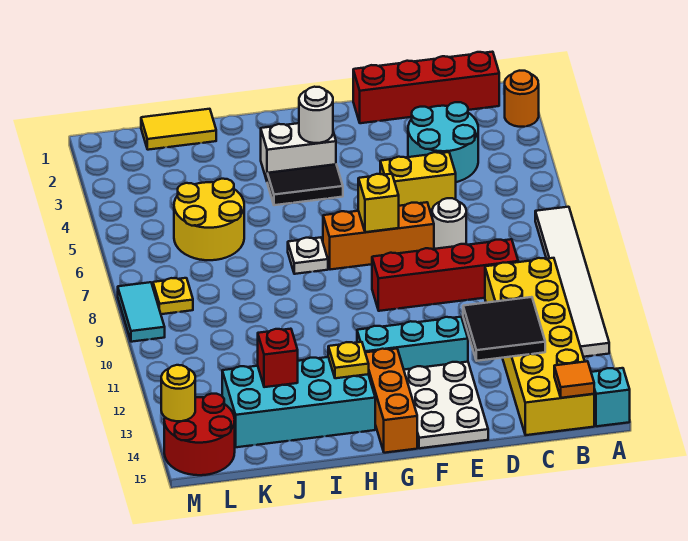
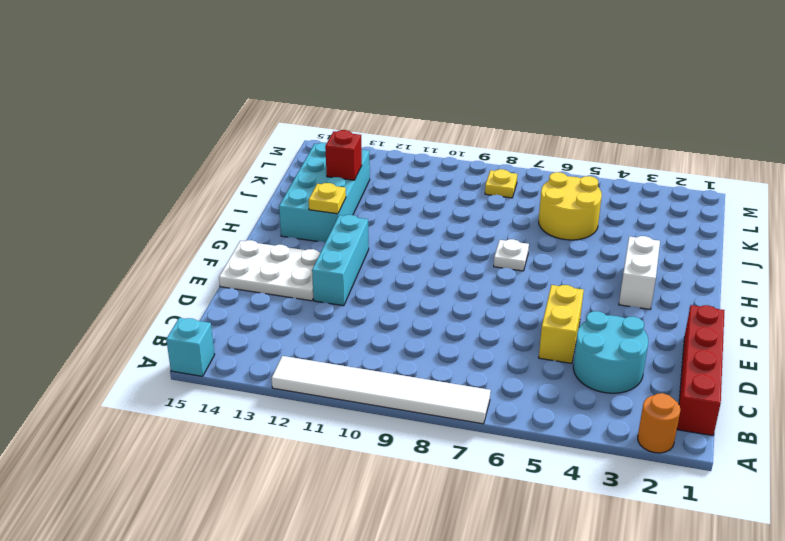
none -> yellow 2x6 brick [485,258,594,435]
none -> red 1x4 brick [372,239,518,311]
none -> white 1x1 round brick [432,198,466,249]

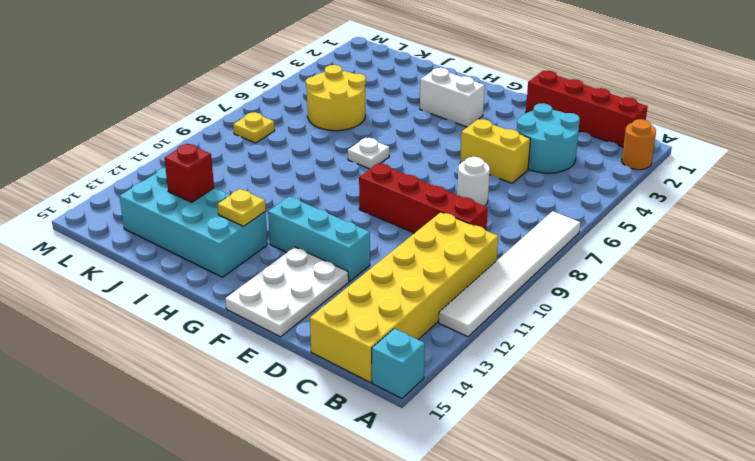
none -> orange 1x3 brick [323,202,434,270]
none -> black 1x2 tile [267,164,343,205]
none -> orange 1x3 brick [365,349,417,453]

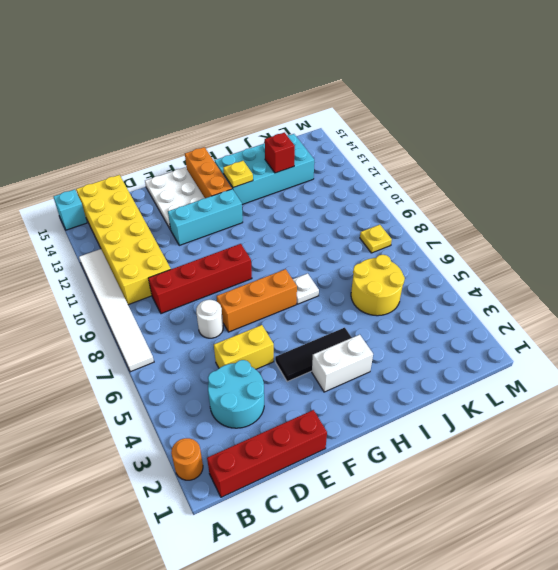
black 1x3 tile [275,328,352,382] -> black 1x2 tile [267,164,343,205]
none -> yellow 1x2 tile [141,109,216,150]
none -> red 2x2 round brick [164,394,235,475]
none -> cyan 1x2 tile [118,282,165,342]

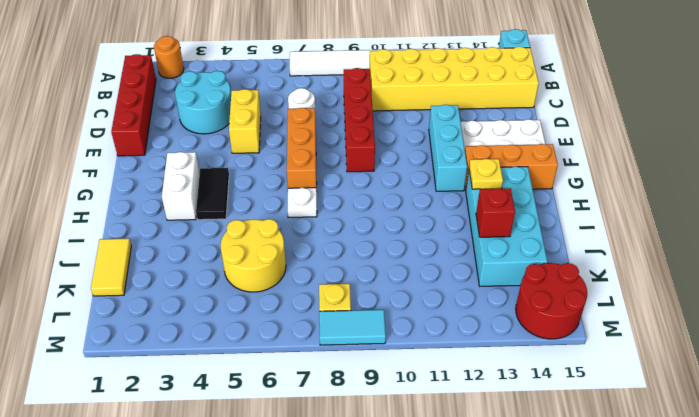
none -> orange 1x1 tile [554,361,594,398]
none -> black 2x2 tile [463,297,545,361]
none -> yellow 1x1 brick [358,174,399,232]

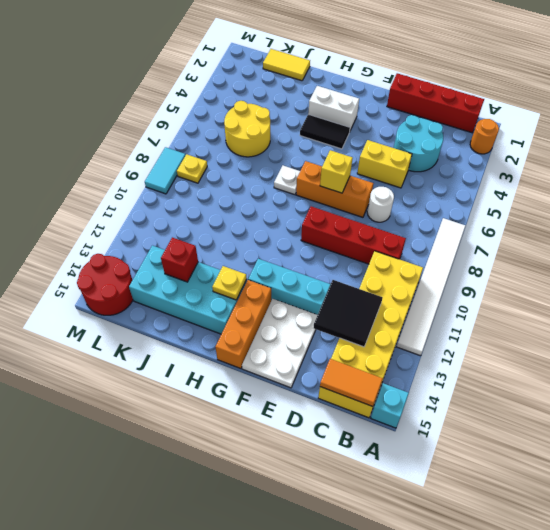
orange 1x2 tile [320,359,383,407] -> orange 1x1 tile [554,361,594,398]
none -> white 1x1 round brick [299,87,333,143]
none -> yellow 1x1 round brick [161,365,195,421]

